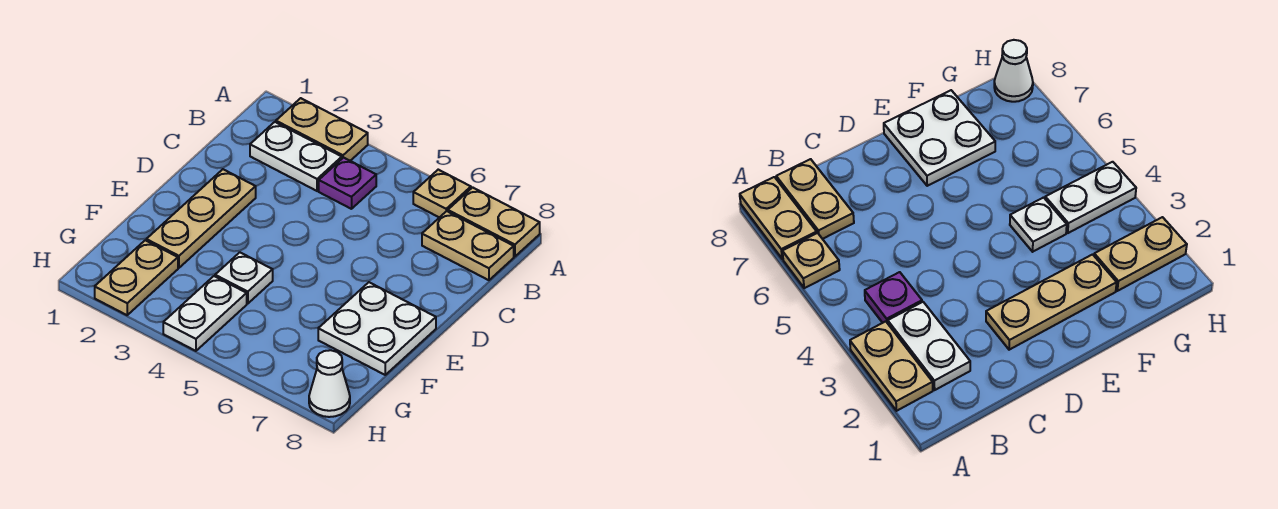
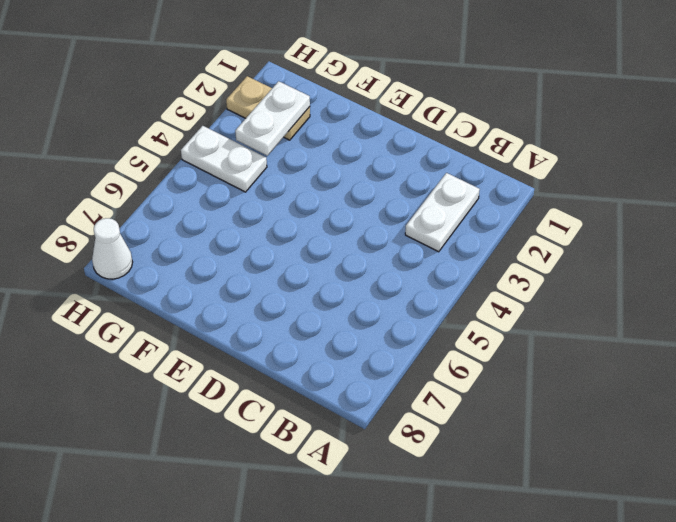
white 1x2 plate [235,81,310,155] -> none
none -> tan 1x2 plate [276,98,368,161]
none -> tan 1x1 plate [413,170,471,218]
none -> tan 1x2 plate [448,187,540,257]

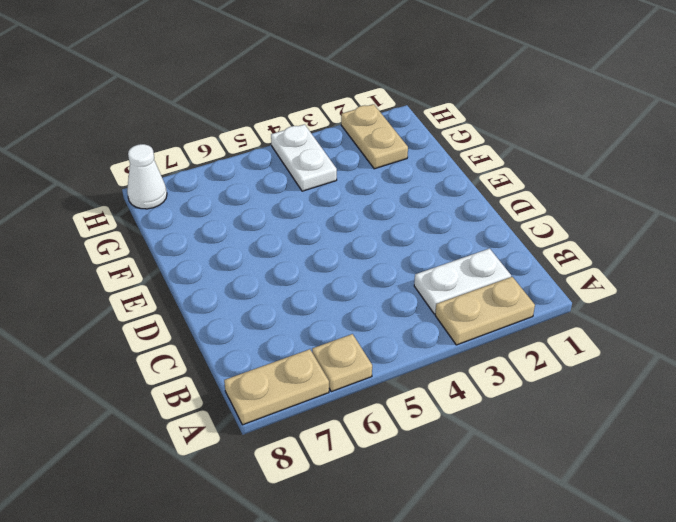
none -> purple 1x1 plate [319,158,376,209]
none -> tan 1x2 plate [422,211,514,280]
none -> tan 1x3 plate [146,169,256,268]

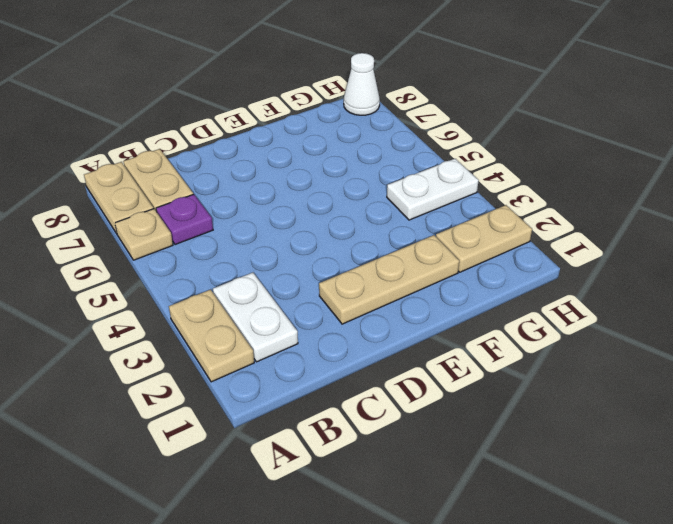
purple 1x1 plate [156,194,213,245] -> purple 1x1 plate moved to [319,158,376,209]
none -> white 2x2 plate [318,282,436,375]
none -> white 1x1 plate [215,252,273,304]

